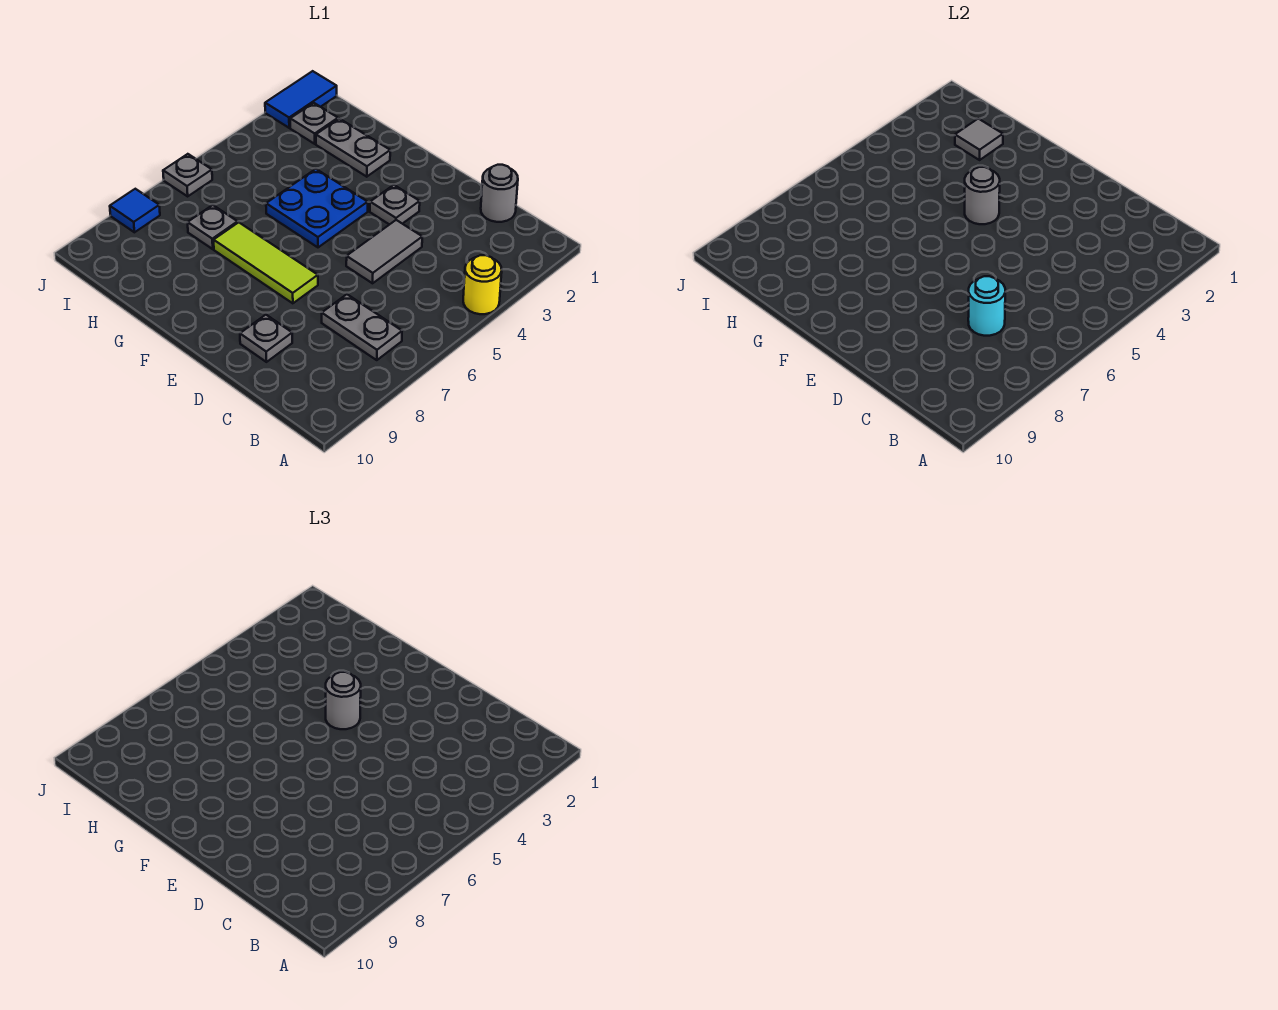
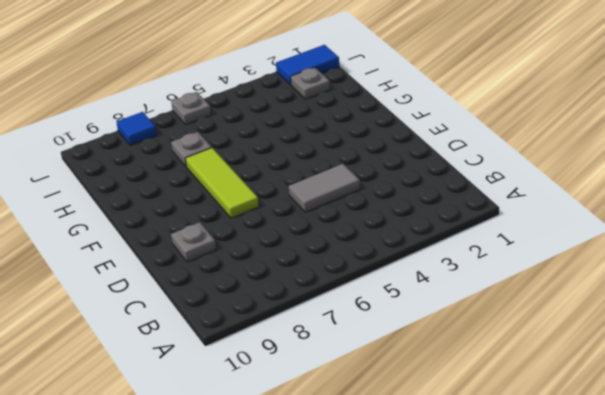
none -> yellow 1x1 round brick [463,255,502,314]
none -> grey 1x2 plate [322,294,402,360]
none -> grey 1x1 round brick [481,165,518,222]

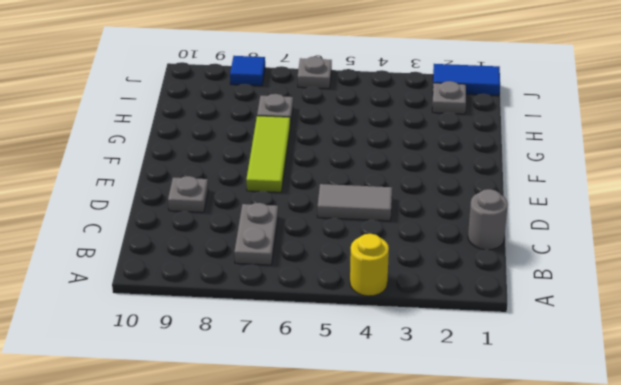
none -> grey 1x1 plate [370,185,420,225]
none -> blue 2x2 plate [266,169,368,247]
none -> grey 1x2 plate [316,119,390,177]

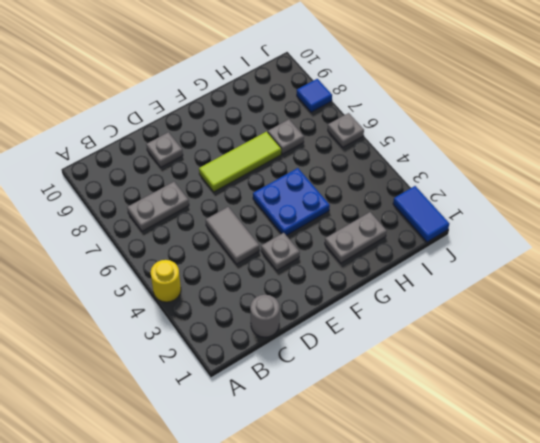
none -> grey 1x1 plate [290,103,338,144]
none -> cyan 1x1 round brick [968,276,1005,336]
none -> grey 1x1 round brick [965,167,1000,224]

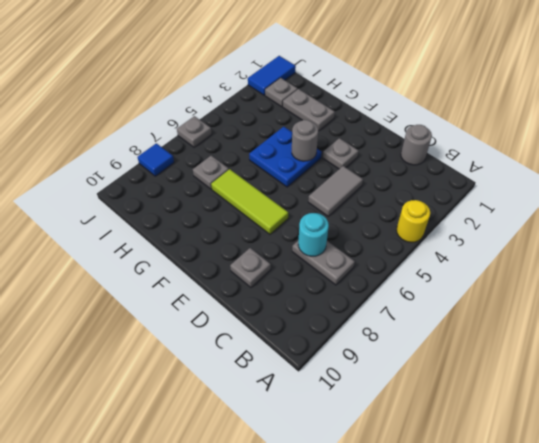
none -> grey 1x1 tile [955,119,1003,160]
none -> grey 1x1 round brick [326,672,361,729]

